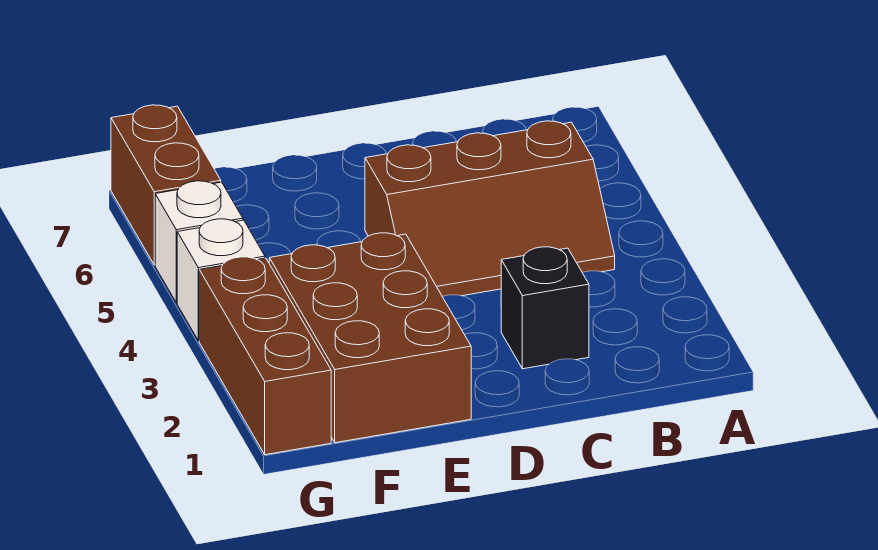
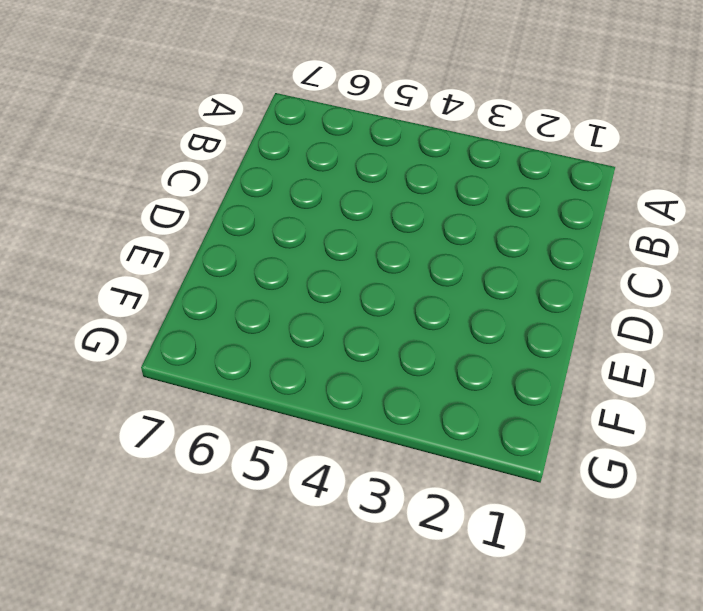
none -> brown 2x3 slope [365,121,615,296]
none -> black 1x1 brick [501,247,589,369]

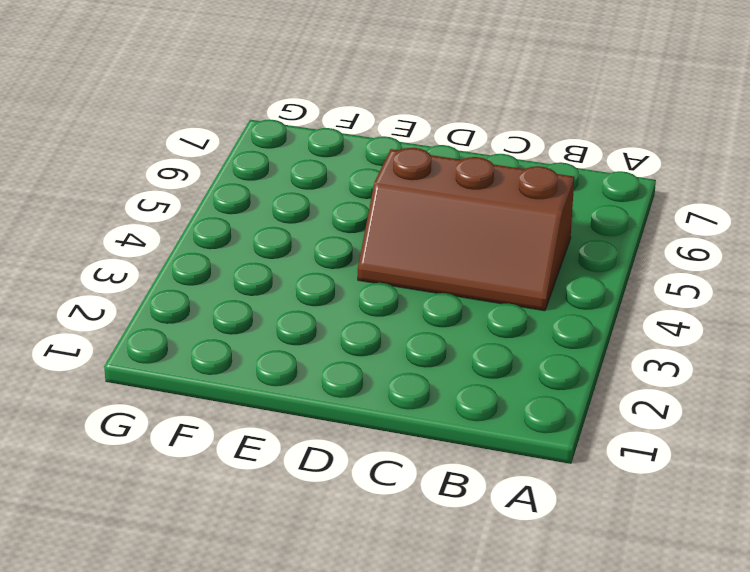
none -> black 1x1 brick [501,247,589,369]
none -> brown 2x3 brick [269,233,471,443]

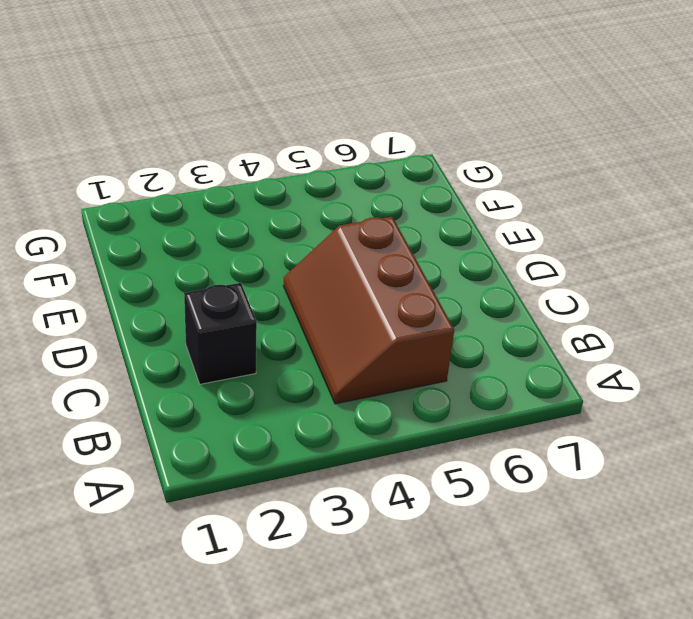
none -> brown 2x3 brick [269,233,471,443]
none -> brown 1x3 brick [199,257,331,455]

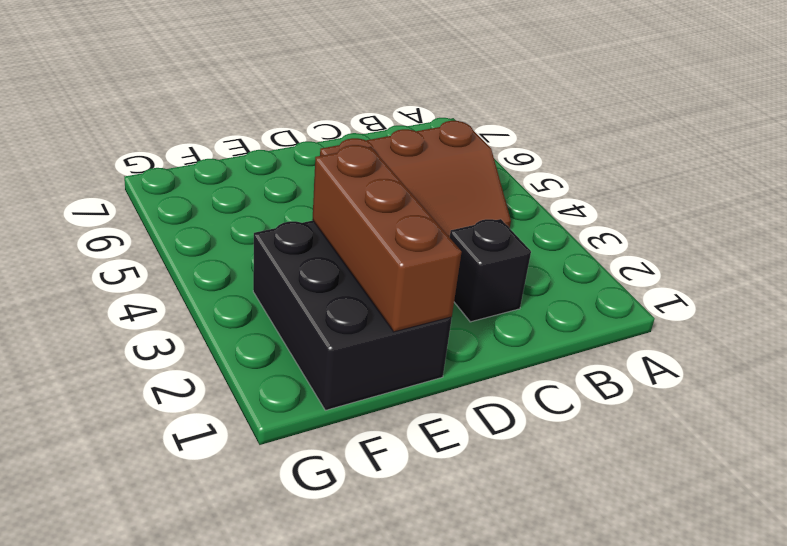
black 2x3 brick [253,221,452,410] -> brown 2x3 brick [269,233,471,443]
brown 1x3 brick [312,145,462,332] -> brown 1x3 brick moved to [199,257,331,455]
none -> white 1x1 brick [177,219,265,341]
none -> white 1x1 brick [155,181,243,303]

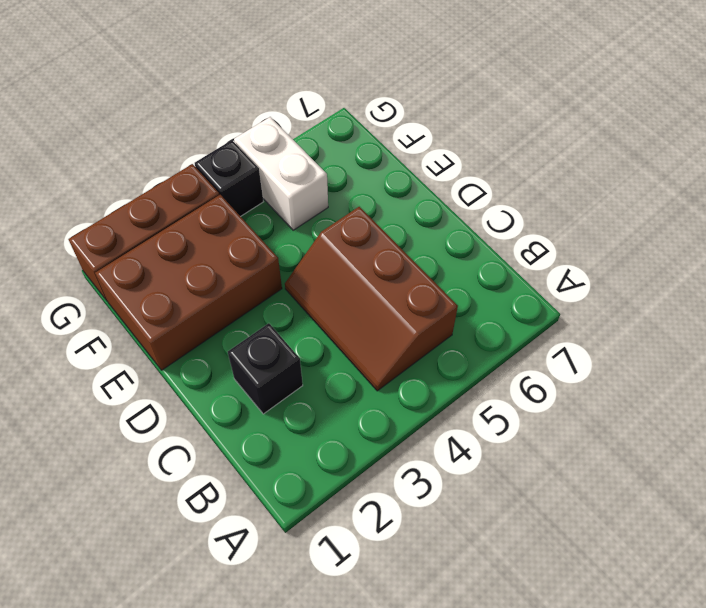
white 1x2 brick [234,117,328,230] -> white 1x1 brick [155,181,243,303]
black 1x1 brick [195,140,263,216] -> white 1x1 brick [177,219,265,341]
none -> brown 1x2 brick [111,105,221,265]

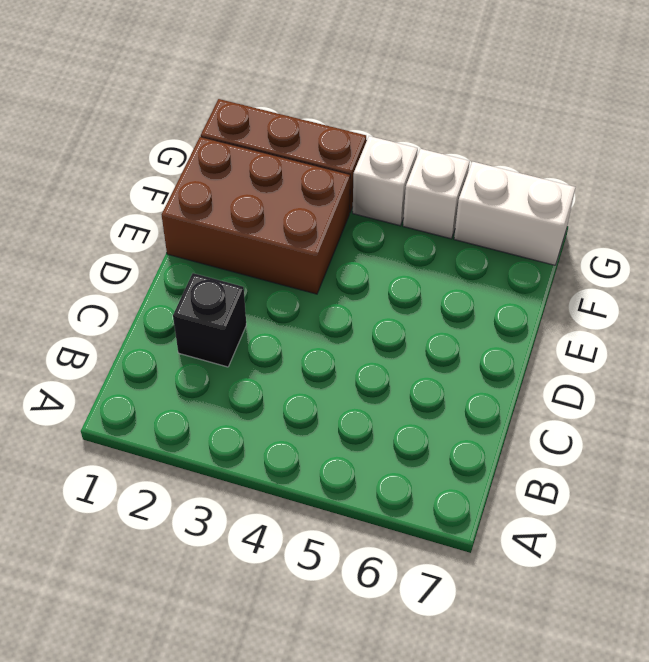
white 1x2 brick [454,162,575,265] -> brown 1x2 brick [111,105,221,265]
none -> brown 2x3 slope [365,121,615,296]

